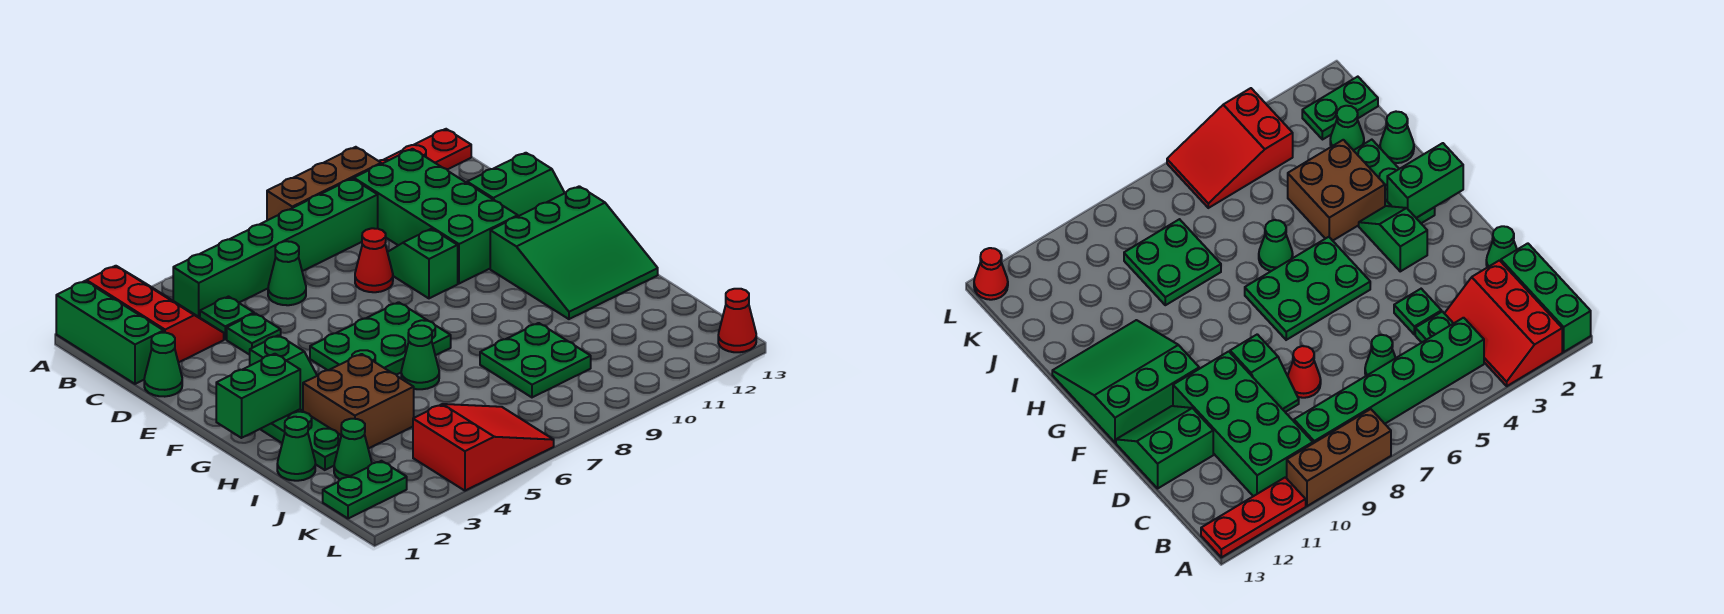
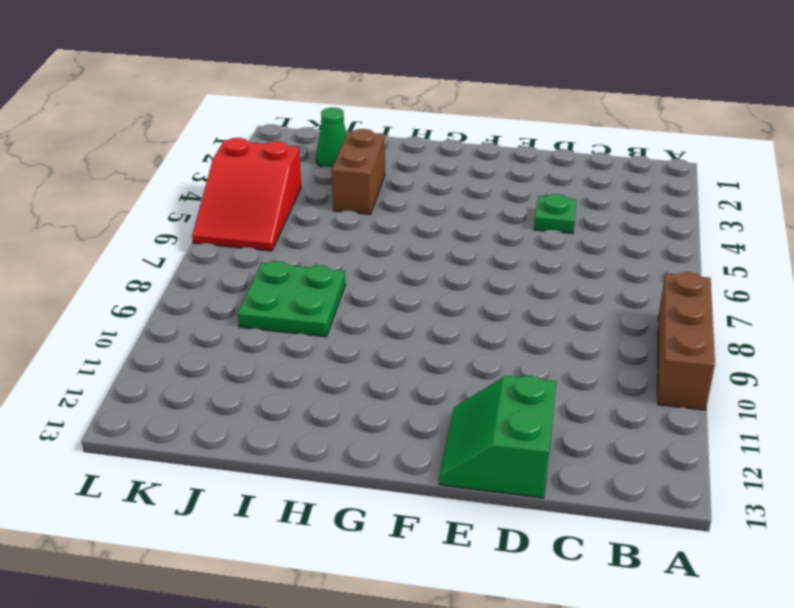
brown 1x2 brick [332,129,385,214] -> brown 2x2 brick [303,354,414,449]
none -> green 1x3 brick [56,281,164,384]
none -> red 2x3 slope [86,266,224,363]
none -> red 1x3 plate [379,129,471,169]

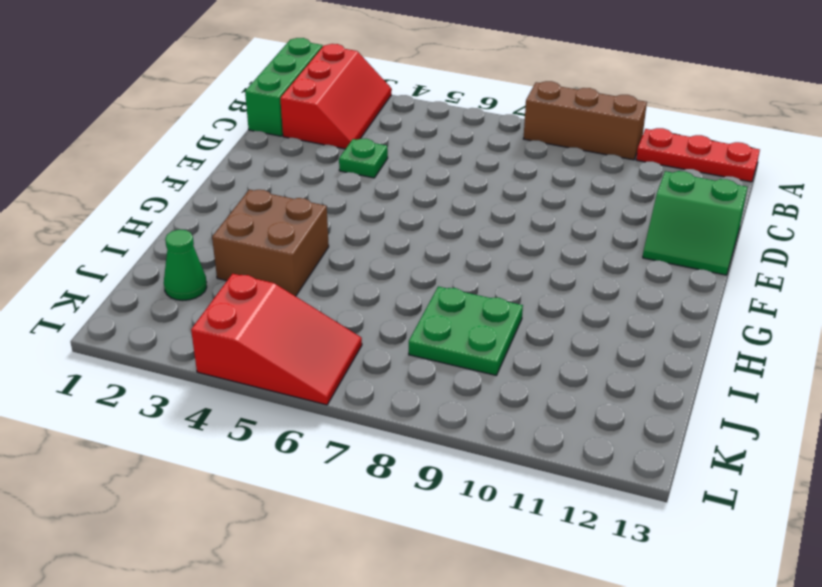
none -> green 1x6 brick [173,179,378,318]
none -> green 2x4 brick [354,149,518,284]
none -> green 1x1 plate [200,297,254,339]

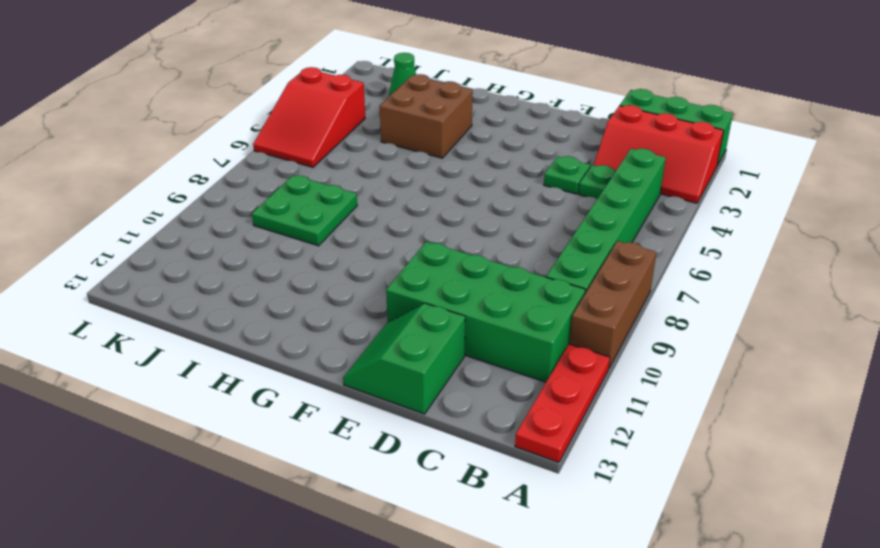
none -> green 1x1 cone [268,241,306,305]
none -> green 1x1 cone [144,333,182,397]
none -> red 1x1 cone [355,228,393,292]

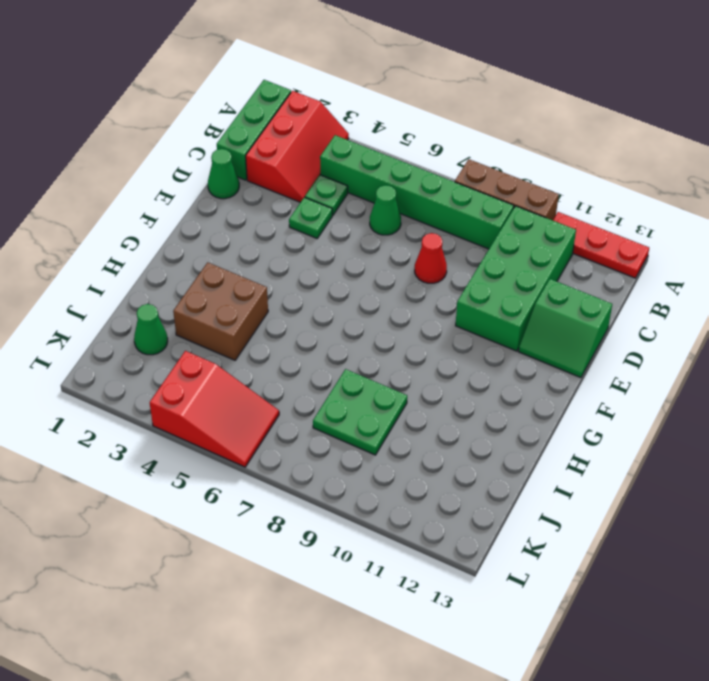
none -> green 1x2 slope [387,229,458,298]
none -> green 1x2 slope [250,335,317,411]
none -> green 2x3 plate [310,302,451,375]

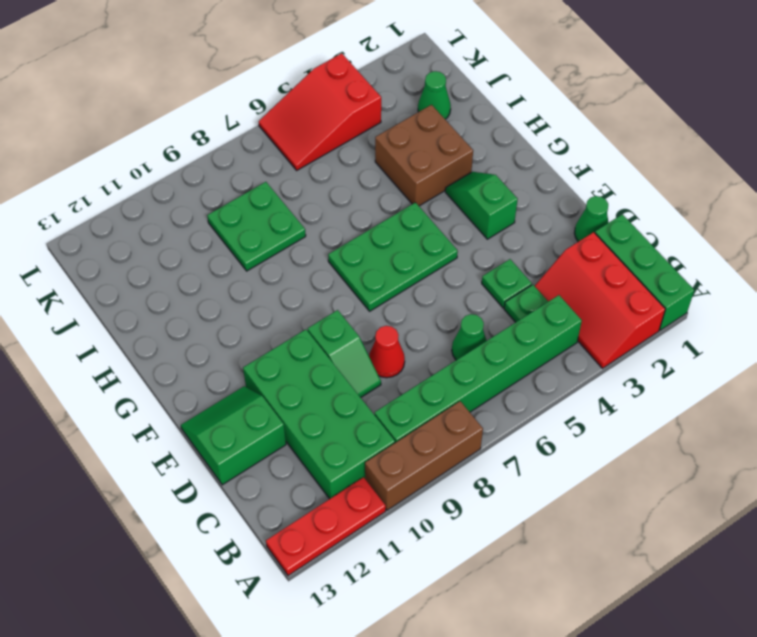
none -> green 3x3 slope [490,186,658,319]
none -> green 1x3 plate [260,409,341,470]
none -> green 1x1 cone [401,326,439,389]

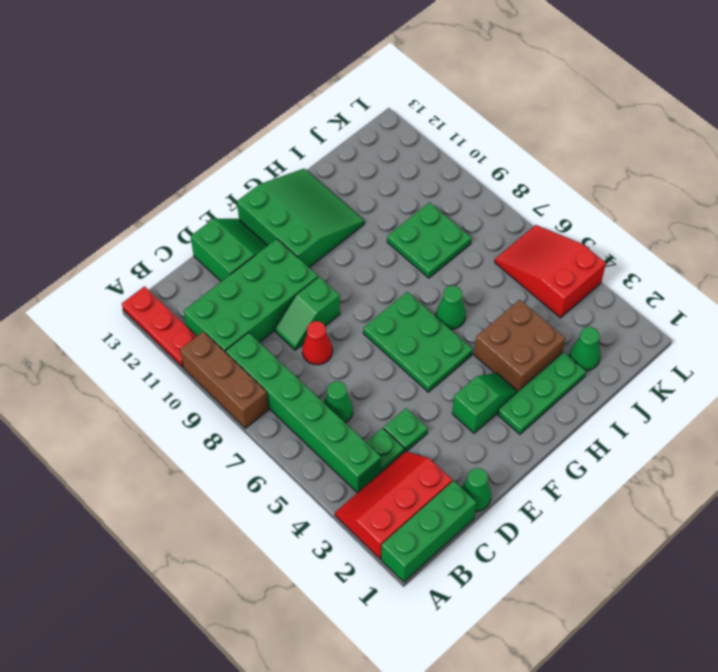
none -> green 1x1 cone [277,417,315,481]
none -> green 1x2 plate [323,461,407,519]
none -> red 1x1 cone [718,289,756,352]

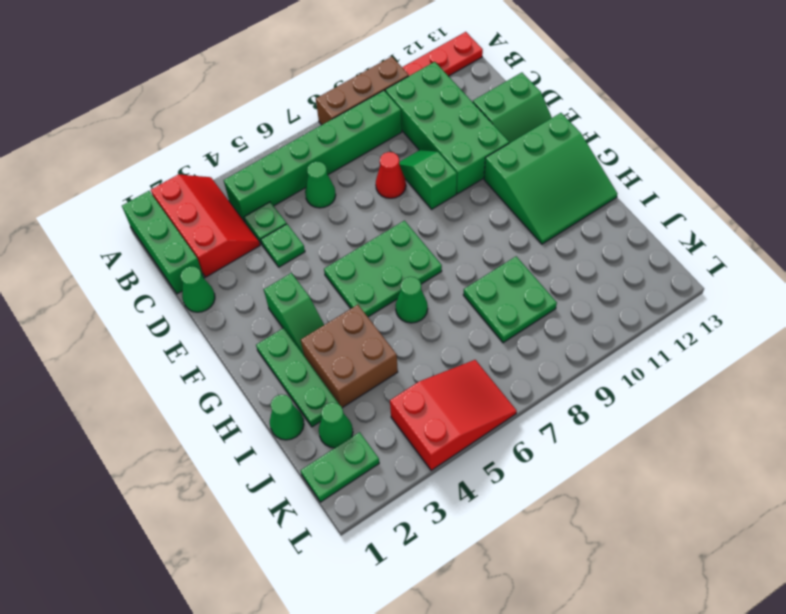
none -> red 1x1 cone [718,289,756,352]
none -> green 1x2 brick [216,354,300,438]

